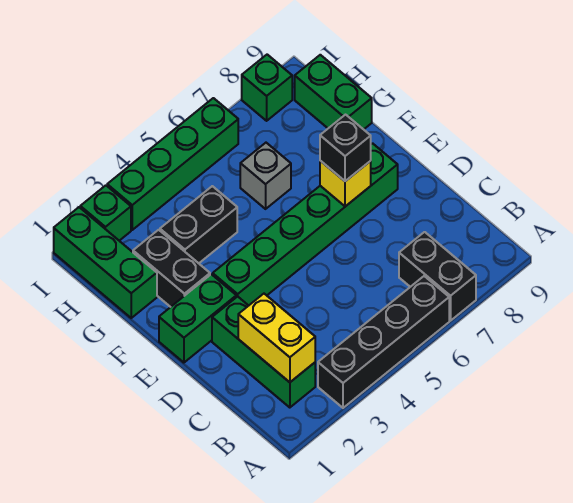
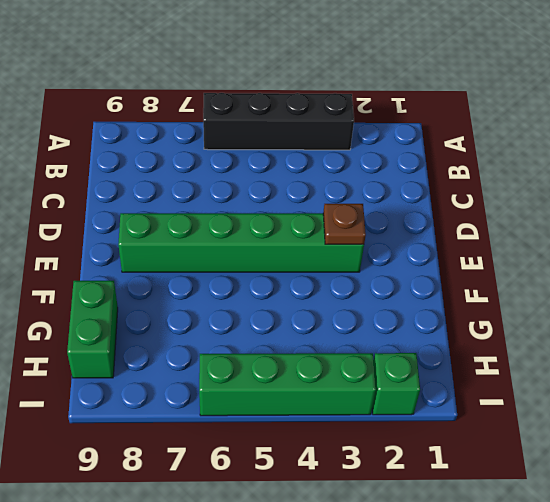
brown 1x1 plate [323,204,366,244] -> none
none -> black 1x2 brick [399,232,476,321]
none -> green 1x3 brick [212,296,315,408]
none -> green 1x2 brick [159,274,236,363]

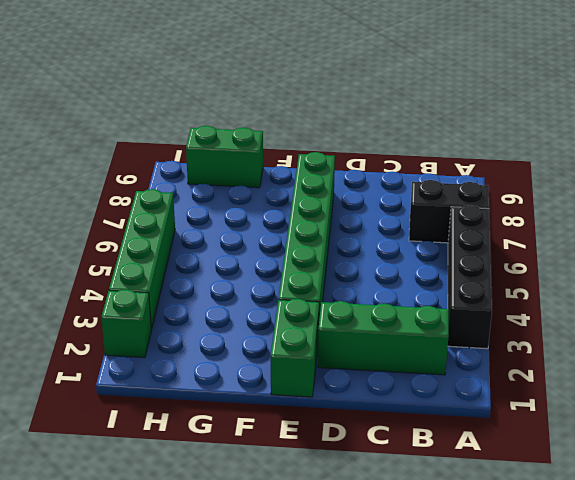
none -> black 1x2 brick [133,230,210,307]
none -> green 1x3 brick [54,207,157,318]
none -> black 1x2 brick [160,186,237,263]

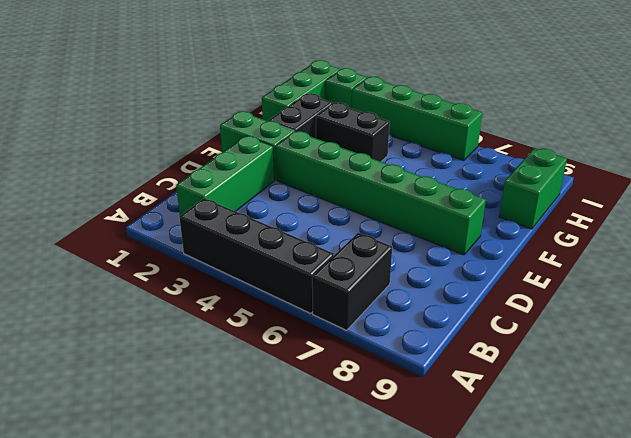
none -> grey 1x1 brick [240,143,291,209]
none -> green 1x1 brick [242,55,292,121]
none -> yellow 1x2 brick [238,294,315,382]

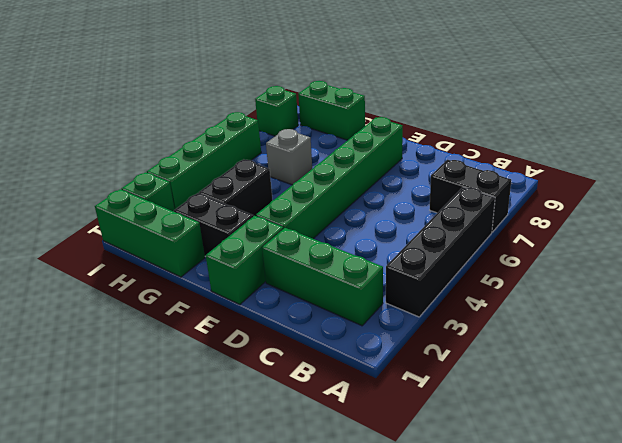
none -> yellow 1x2 brick [238,294,315,382]
none -> yellow 1x1 brick [320,161,371,206]
none -> black 1x1 brick [320,115,371,181]

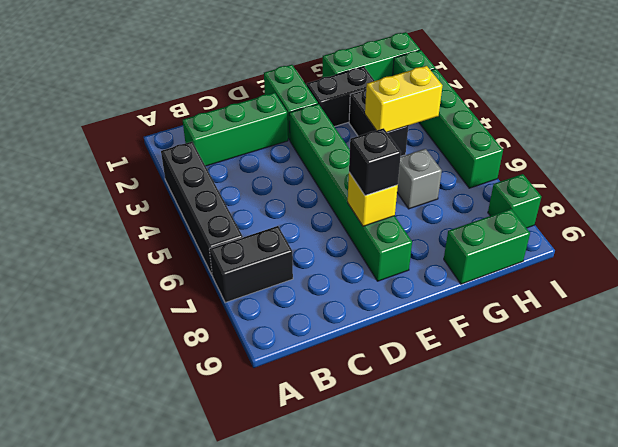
yellow 1x2 brick [365,66,442,132] -> yellow 1x2 brick moved to [238,294,315,382]

